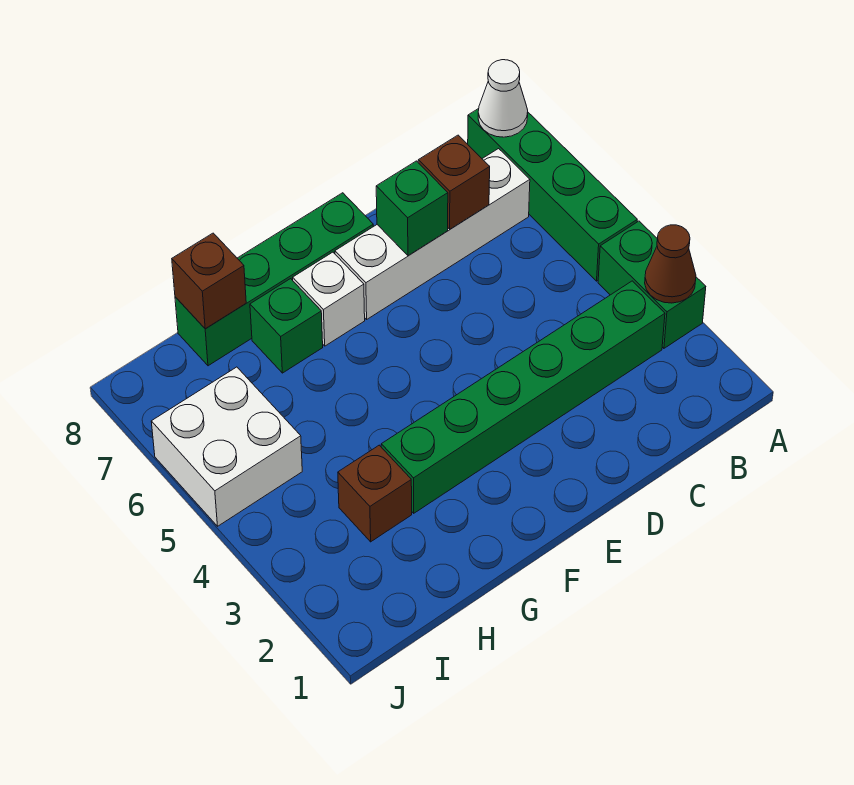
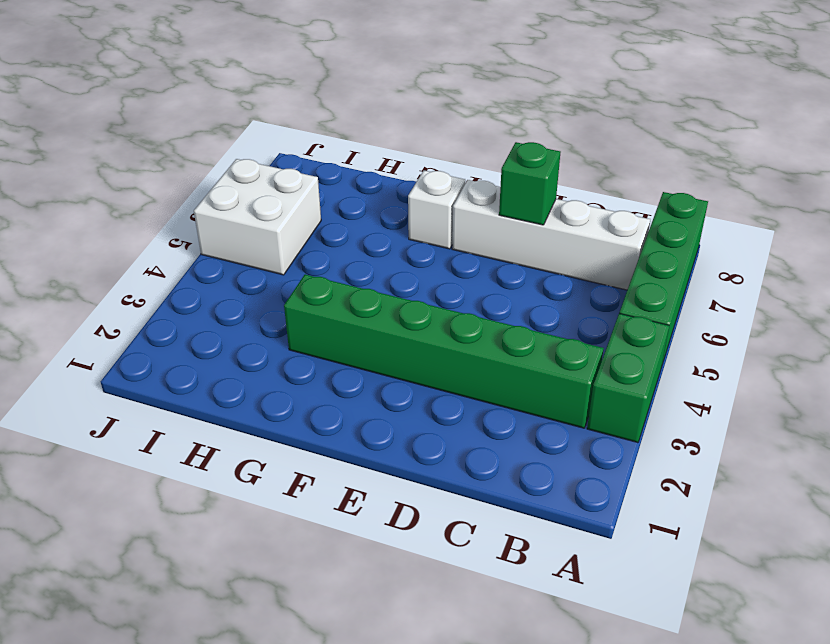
none -> green 1x4 brick [175,193,373,366]
none -> green 1x1 brick [250,279,323,373]
none -> brown 1x1 brick [338,445,412,542]

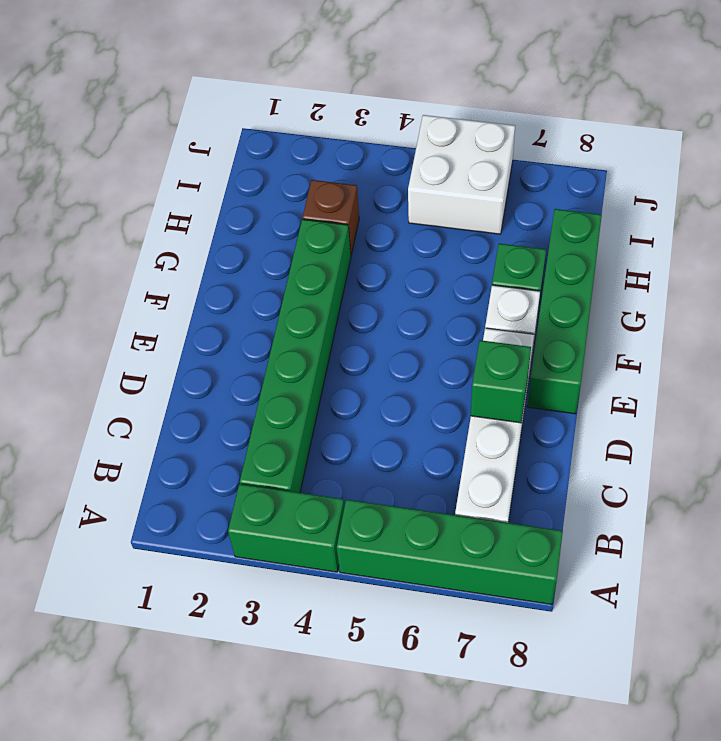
none -> brown 1x1 cone [645,225,696,303]
none -> white 1x1 cone [478,60,528,137]
none -> brown 1x1 brick [418,135,490,229]

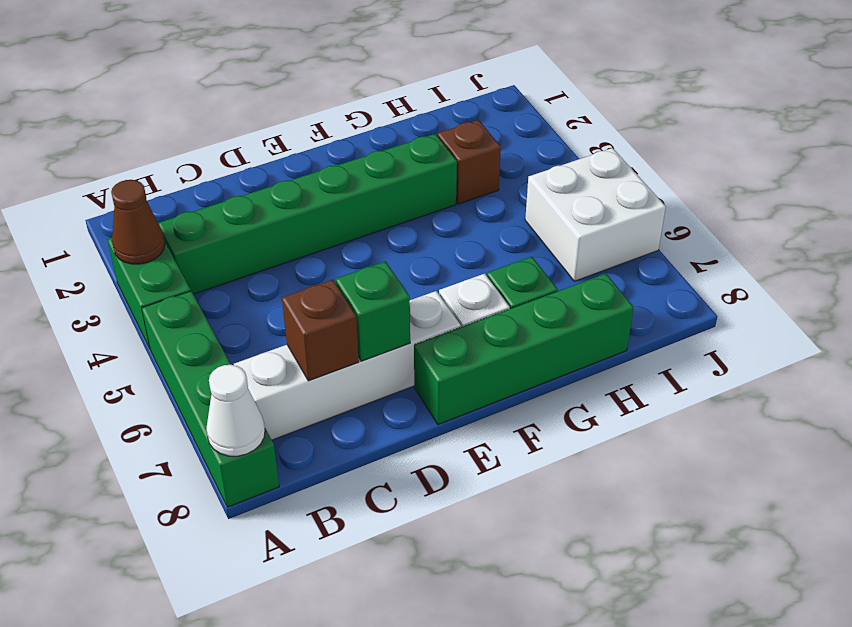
none -> brown 1x1 brick [172,233,246,329]

